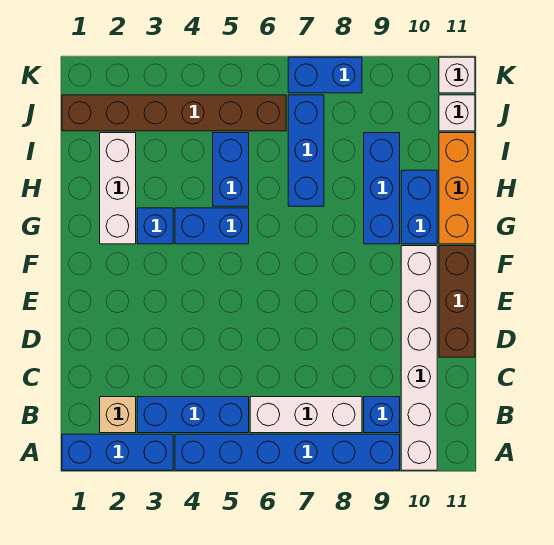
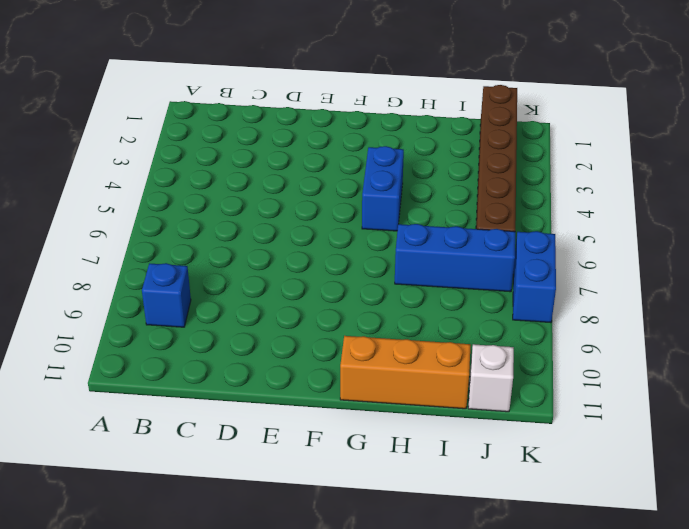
none -> blue 1x3 brick [62,434,173,470]
none -> blue 1x6 brick [175,434,400,470]
none -> white 1x6 brick [401,246,437,470]

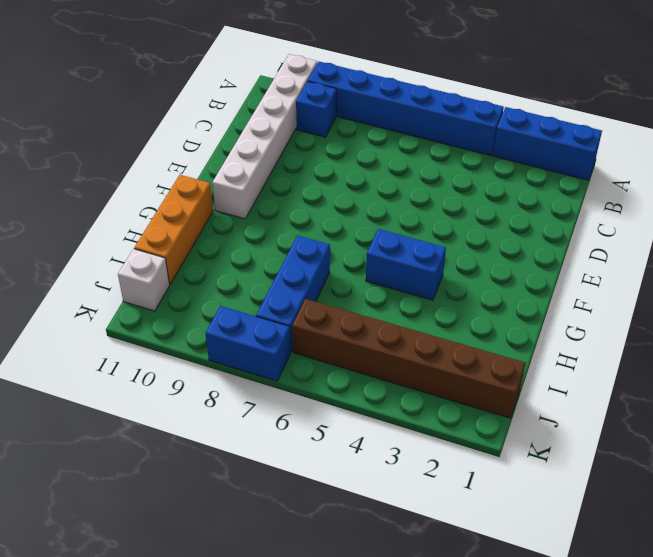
none -> tan 1x1 brick [100,397,136,433]
none -> blue 1x3 brick [137,397,249,433]
none -> white 1x3 brick [250,397,362,433]

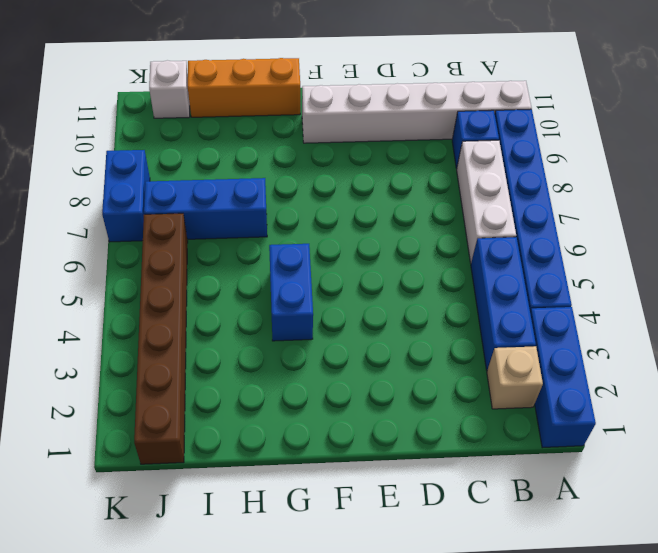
none -> brown 1x3 brick [439,246,475,357]
none -> white 1x3 brick [100,133,136,244]
none -> blue 1x1 brick [137,208,173,244]

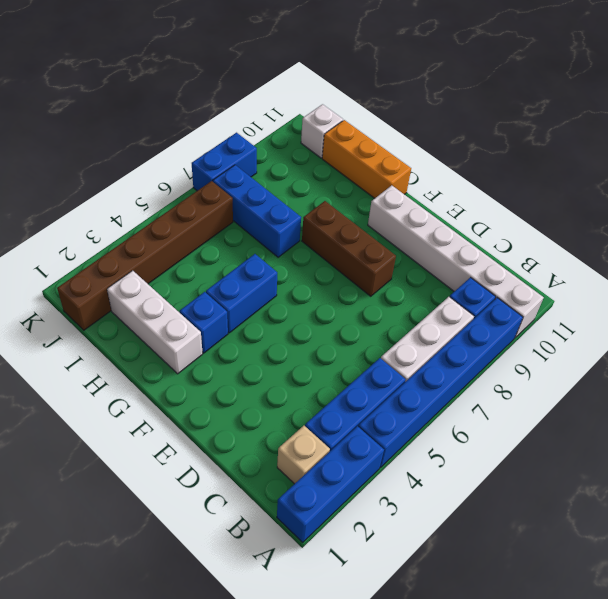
brown 1x3 brick [302,201,396,296] -> brown 1x3 brick moved to [439,246,475,357]
none -> blue 1x3 brick [364,133,400,244]
none -> blue 1x2 brick [401,170,437,244]
none -> blue 1x2 brick [213,133,249,206]

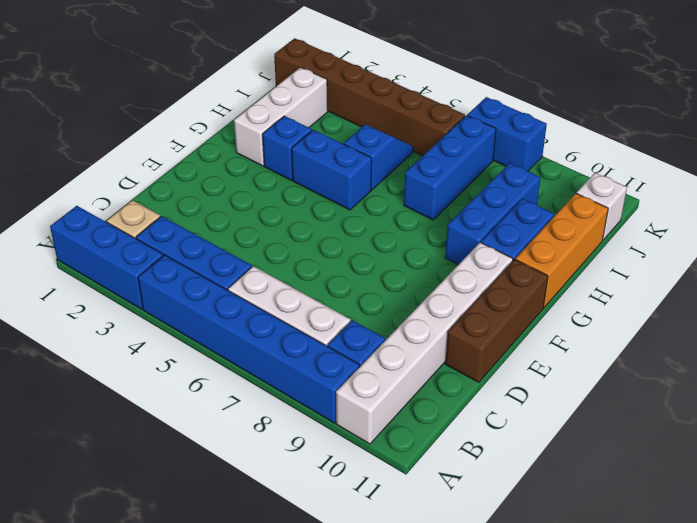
blue 1x2 slope [344,124,413,190] -> blue 1x2 brick [213,133,249,206]
none -> white 1x1 brick [439,57,475,93]

